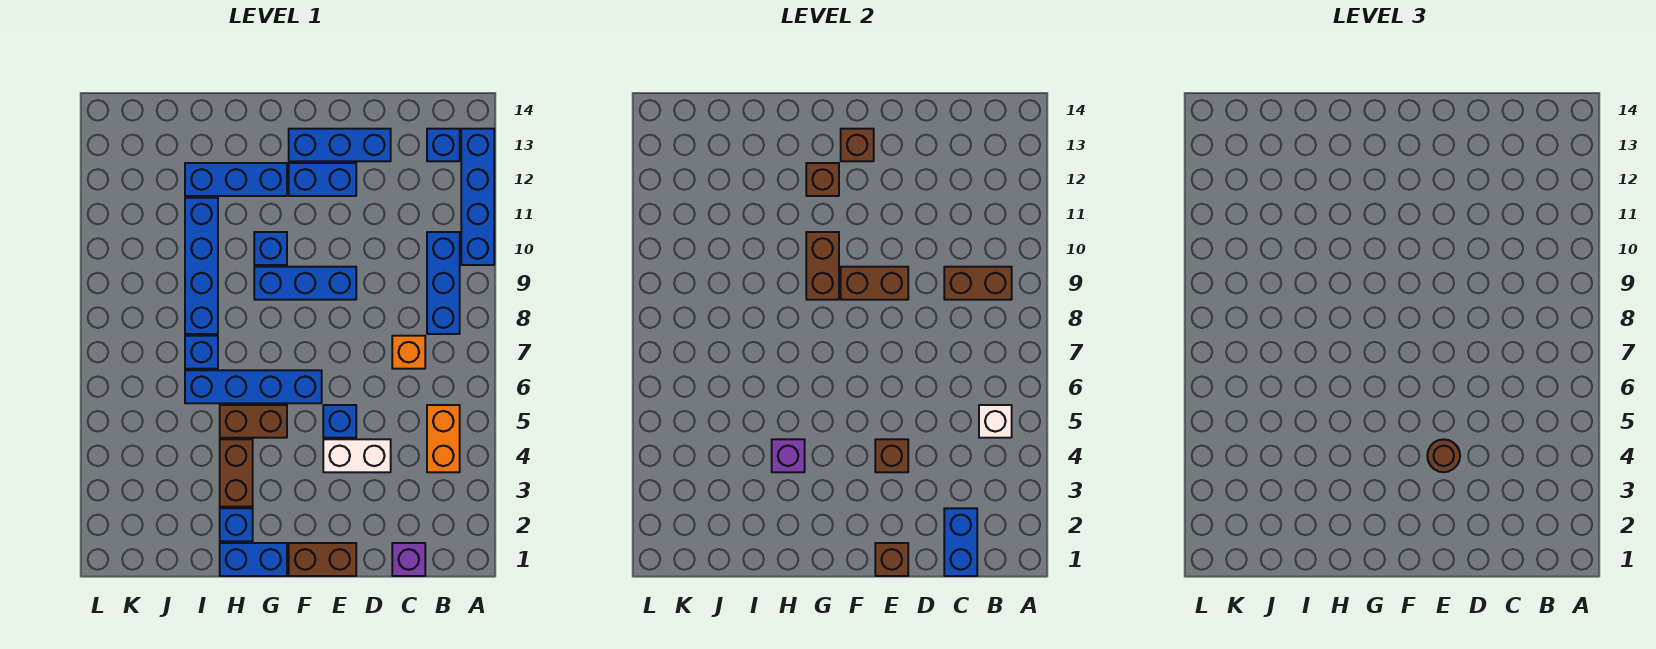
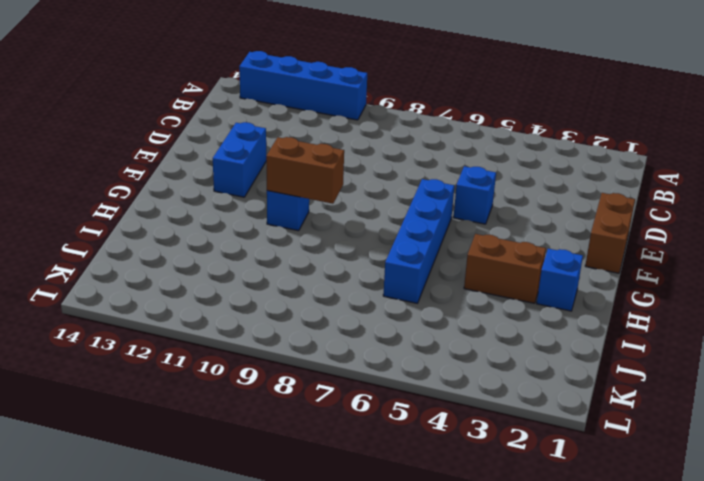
none -> orange 1x2 brick [427,405,460,472]
none -> blue 1x3 brick [427,232,460,334]
none -> blue 1x1 brick [427,129,460,161]
none -> purple 1x1 brick [392,543,425,576]

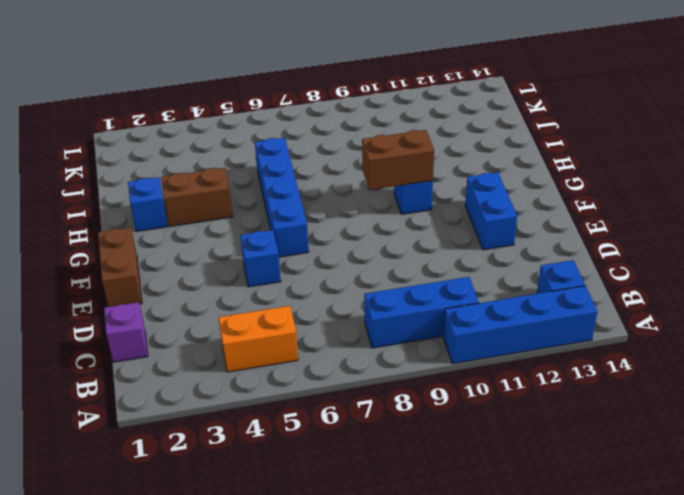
none -> orange 1x1 brick [392,336,425,369]
none -> white 1x2 brick [323,439,391,472]
none -> blue 1x3 brick [289,129,391,161]
none -> blue 1x3 brick [254,267,356,300]

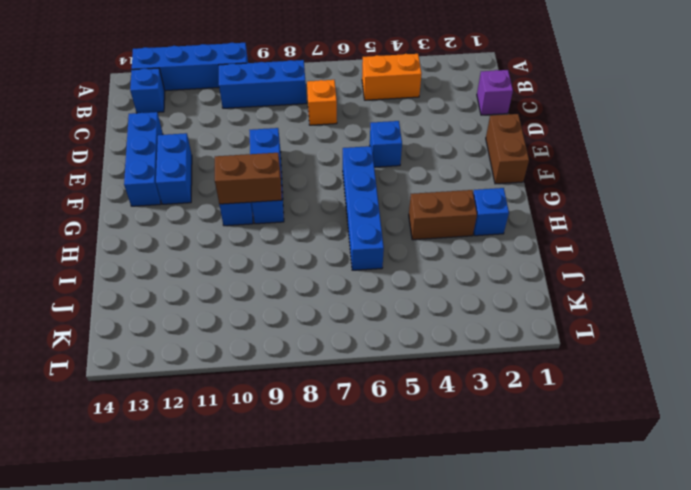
none -> white 1x2 brick [323,439,391,472]
none -> blue 1x2 brick [220,543,287,576]
none -> brown 1x2 brick [220,405,287,438]
none -> blue 1x3 brick [185,163,287,196]

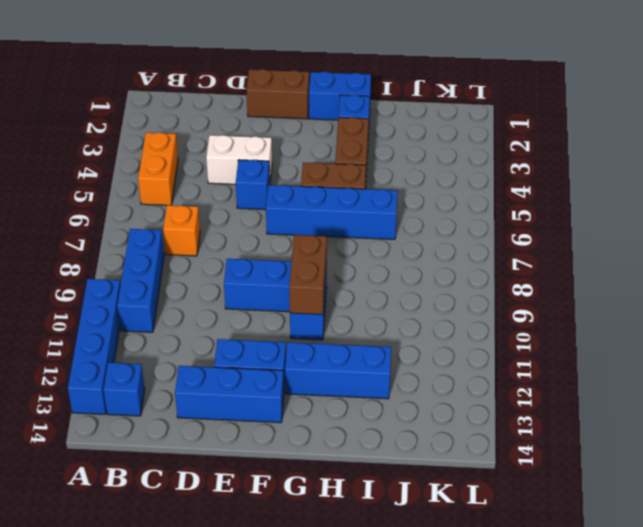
none -> purple 1x1 brick [392,543,425,576]
none -> blue 1x1 brick [185,336,218,369]
none -> blue 1x4 brick [185,198,218,334]
none -> white 1x1 brick [979,405,1012,438]

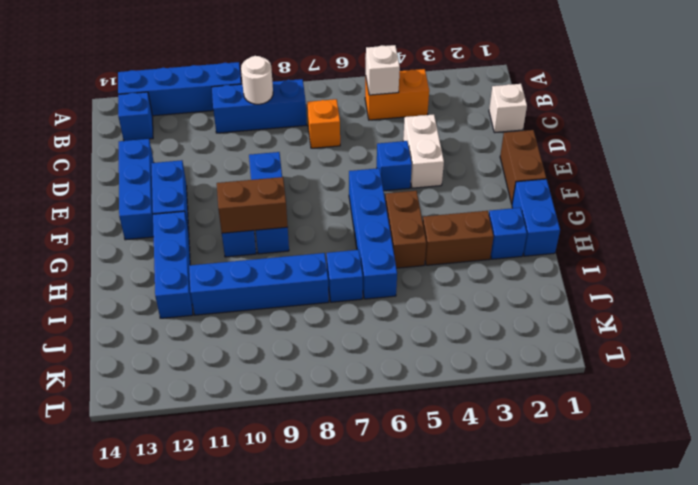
white 1x1 round brick [241,56,273,104] -> brown 1x2 brick [944,267,1012,300]
white 1x1 brick [489,84,527,133] -> purple 1x1 brick [392,543,425,576]
none -> blue 1x2 brick [944,508,977,576]
none -> brown 1x1 brick [875,543,908,576]
none -> brown 1x1 brick [875,439,908,472]
none -> brown 1x2 brick [841,267,908,300]

